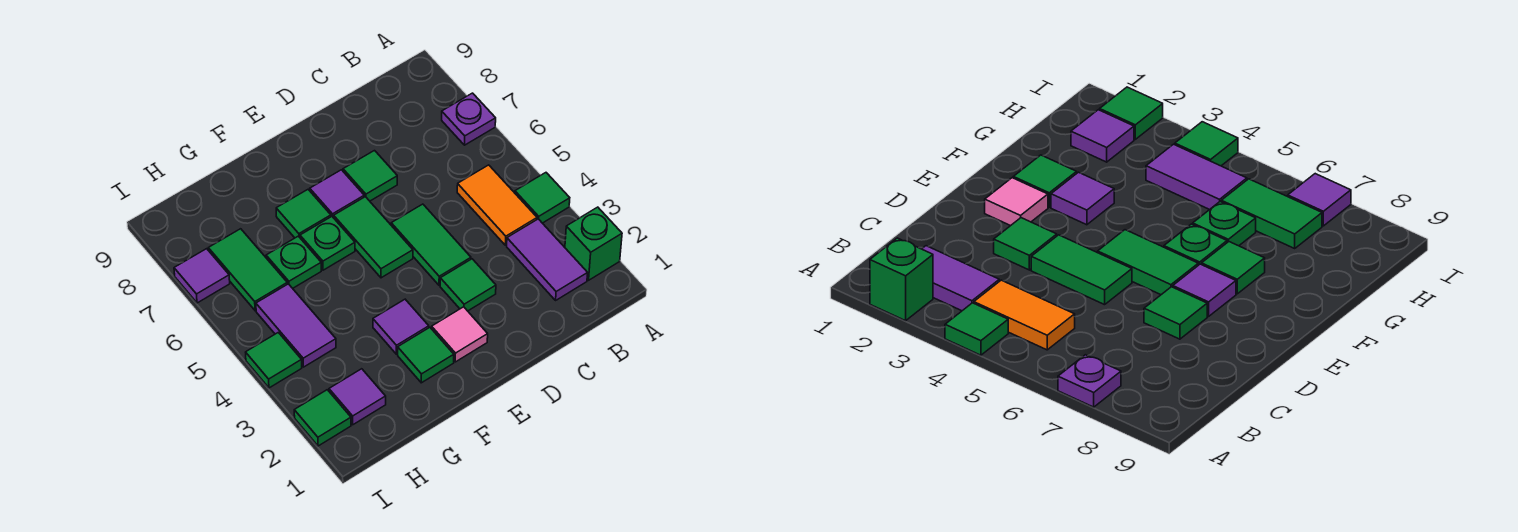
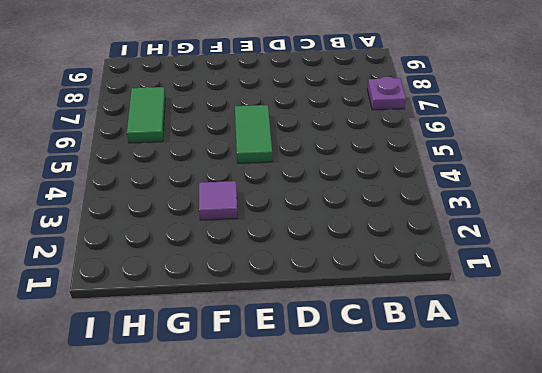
none -> green 1x1 brick [565,207,622,280]
none -> green 1x1 tile [515,173,570,223]
none -> purple 1x2 tile [507,219,588,300]

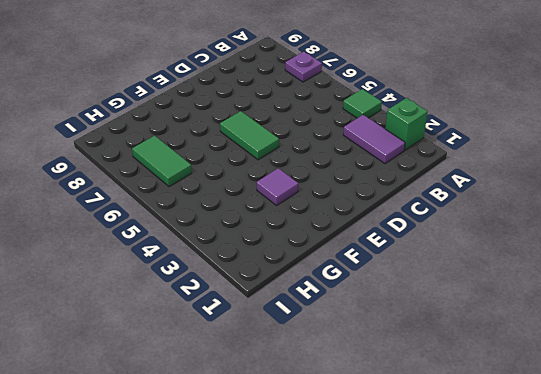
none -> orange 1x2 tile [457,165,537,245]
none -> green 1x1 tile [440,259,496,311]
none -> green 1x2 tile [391,204,471,285]

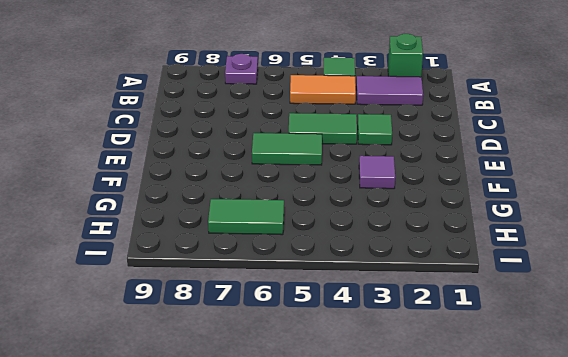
none -> green 1x1 tile [343,151,397,201]
none -> pink 1x1 tile [432,307,488,362]
none -> purple 1x1 tile [310,170,364,218]

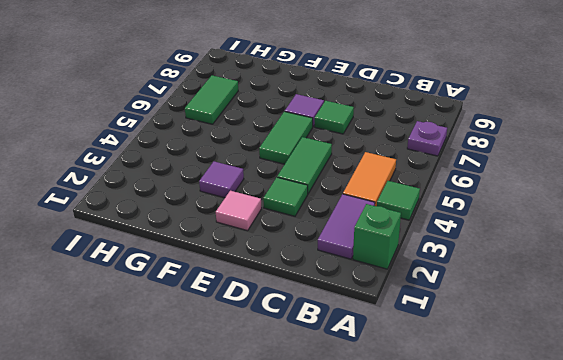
none -> green 1x1 tile [398,327,454,383]
none -> green 1x1 plate [300,217,355,270]
none -> green 1x1 tile [276,190,331,238]

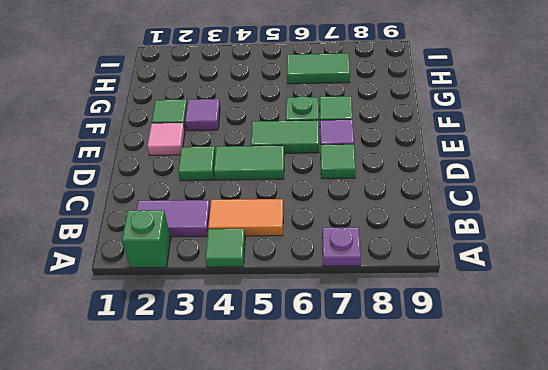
none -> green 1x1 plate [266,236,321,288]
none -> purple 1x1 tile [329,369,386,425]
none -> purple 1x2 tile [256,284,336,367]

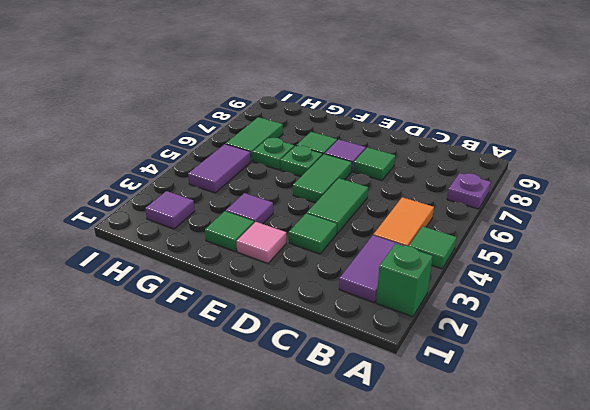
none -> green 1x1 tile [294,390,351,446]
none -> green 1x1 tile [246,332,302,388]
none -> purple 1x1 tile [174,249,230,303]

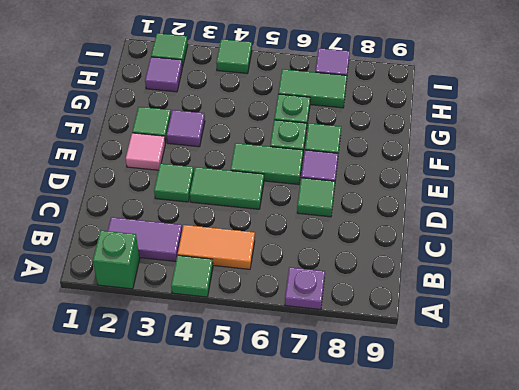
none -> purple 1x2 tile [256,284,336,367]

